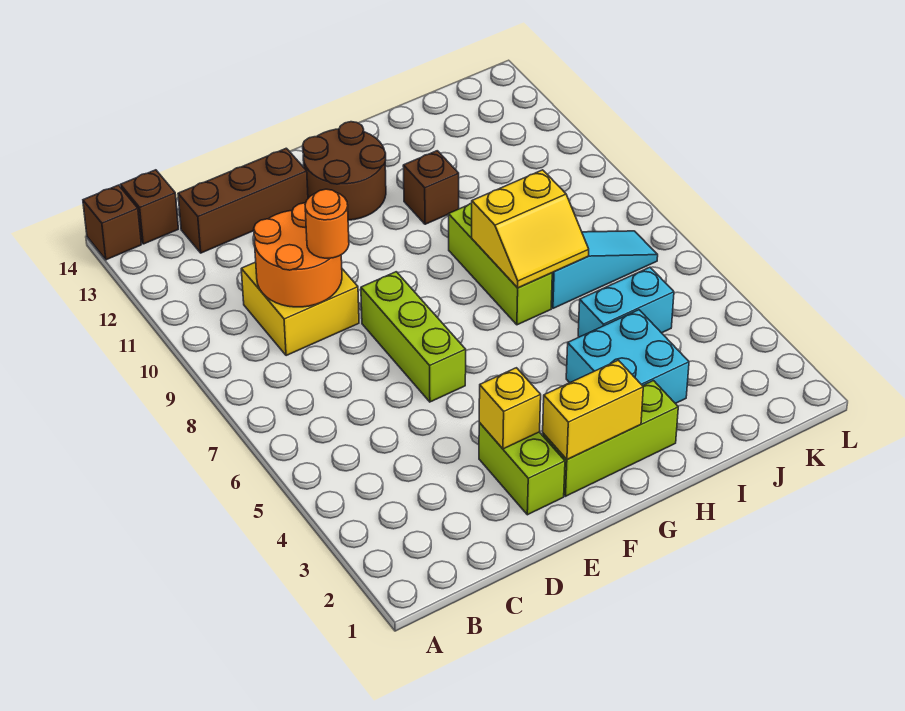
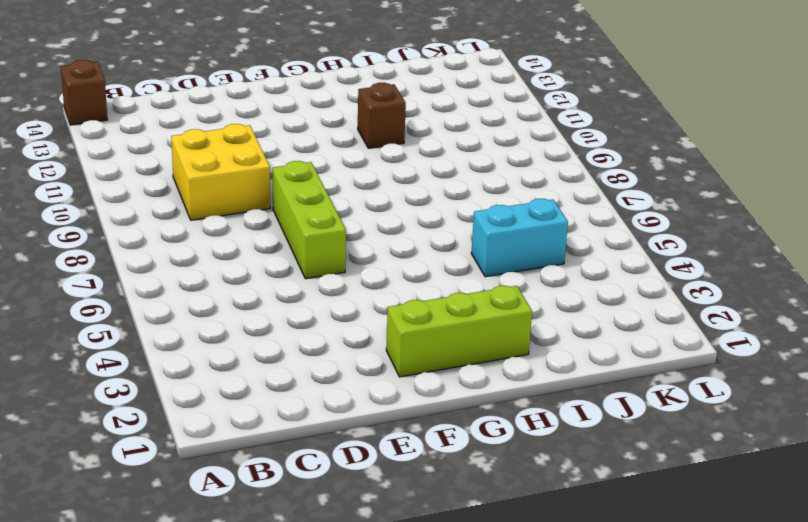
none -> brown 1x1 brick [121,170,178,244]
none -> brown 1x3 brick [178,148,308,253]
none -> lime 1x2 brick [479,423,565,515]

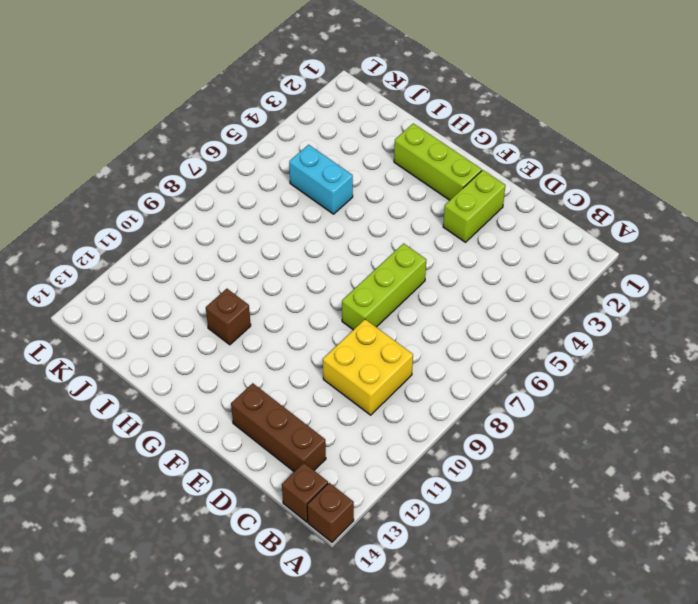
none -> brown 2x2 round brick [303,122,386,220]
none -> cyan 2x2 brick [566,310,689,404]
none -> lime 1x3 brick [448,203,552,325]

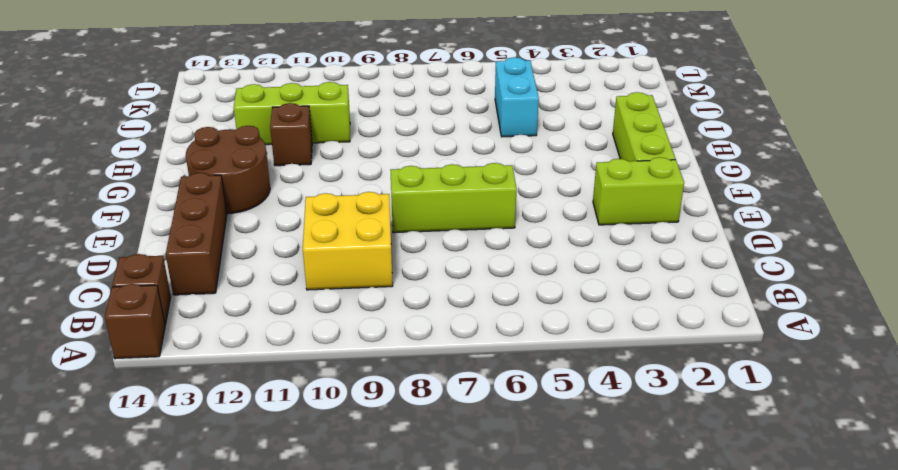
lime 1x3 brick [234,82,350,145] -> lime 1x3 brick moved to [448,203,552,325]
none -> cyan 2x2 brick [566,310,689,404]
none -> cyan 1x3 slope [551,231,658,308]
none -> orange 2x2 round brick [254,203,342,307]

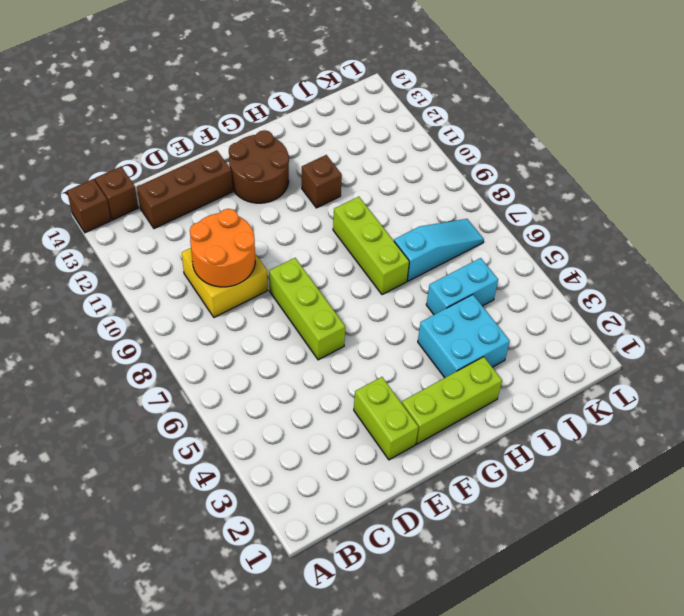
none -> yellow 1x1 brick [479,368,541,449]
none -> yellow 1x2 brick [543,360,643,460]
none -> yellow 2x2 slope [472,170,589,288]

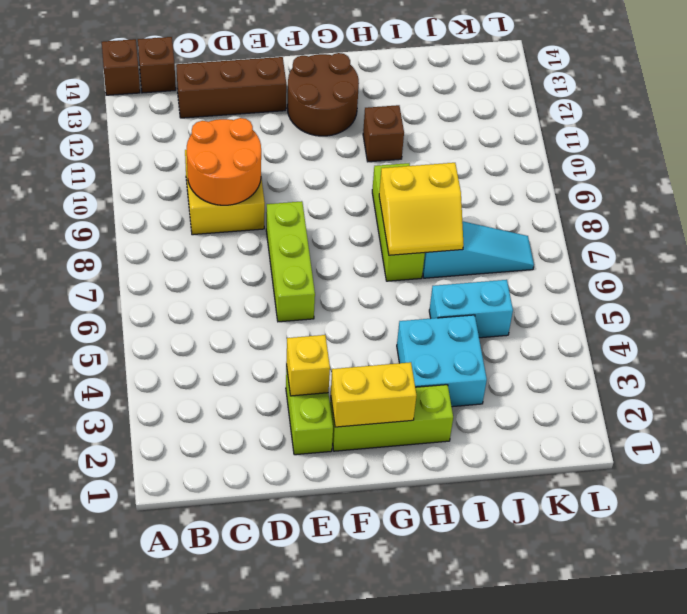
none -> orange 1x1 round brick [305,189,349,258]

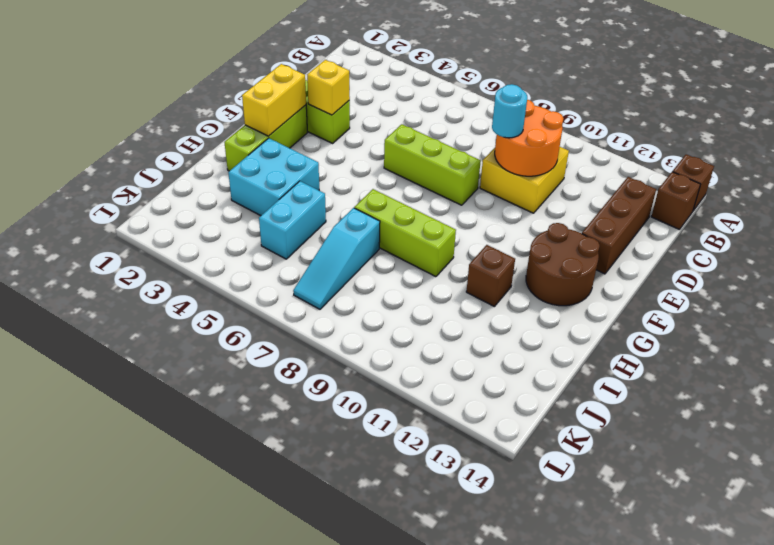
cyan 1x1 round brick [492,84,527,138] -> orange 1x1 round brick [305,189,349,258]
none -> yellow 2x2 slope [472,170,589,288]

